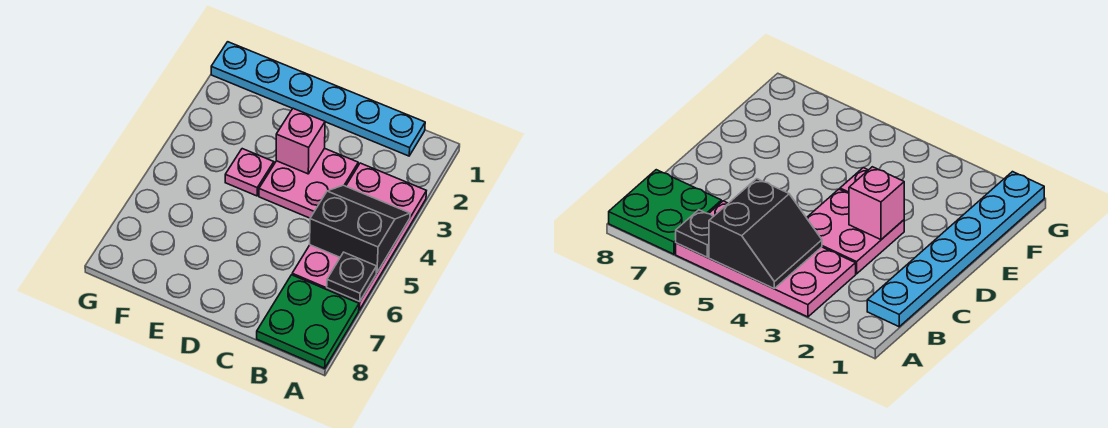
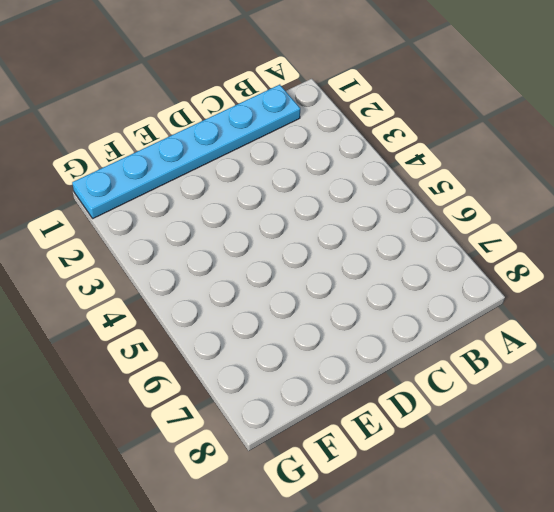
none -> pink 2x4 plate [292,163,426,310]
none -> green 2x2 plate [257,275,359,368]

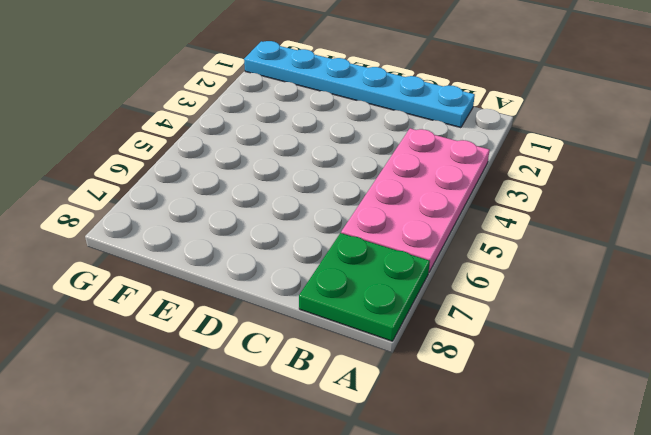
none -> pink 2x2 plate [259,148,358,218]
none -> pink 1x1 plate [225,149,274,196]

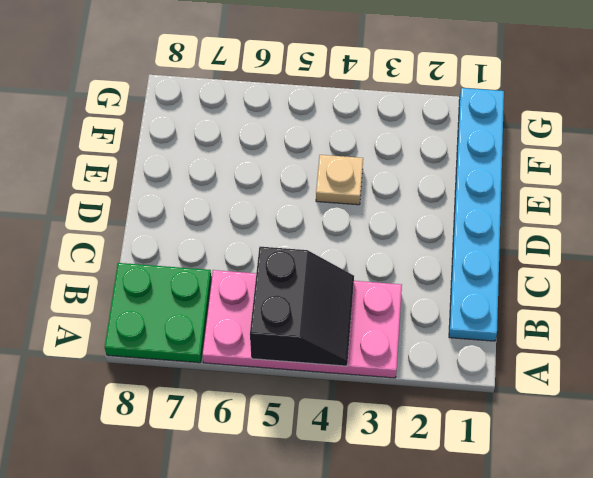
tan 1x1 plate [316,155,363,205] -> pink 1x1 plate [225,149,274,196]
none -> pink 2x2 plate [259,148,358,218]
none -> black 1x1 plate [327,252,377,302]

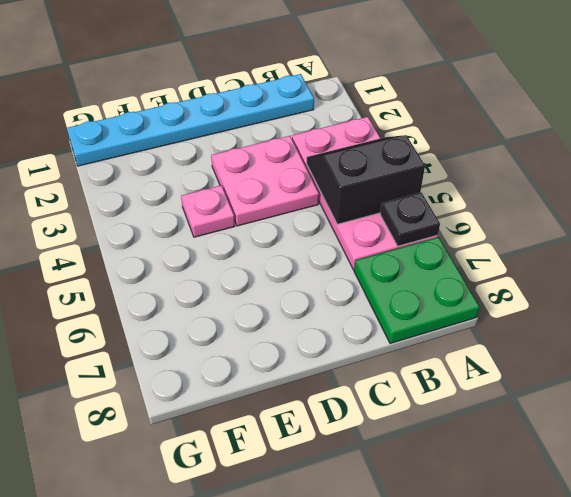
none -> pink 1x1 brick [276,108,325,174]

